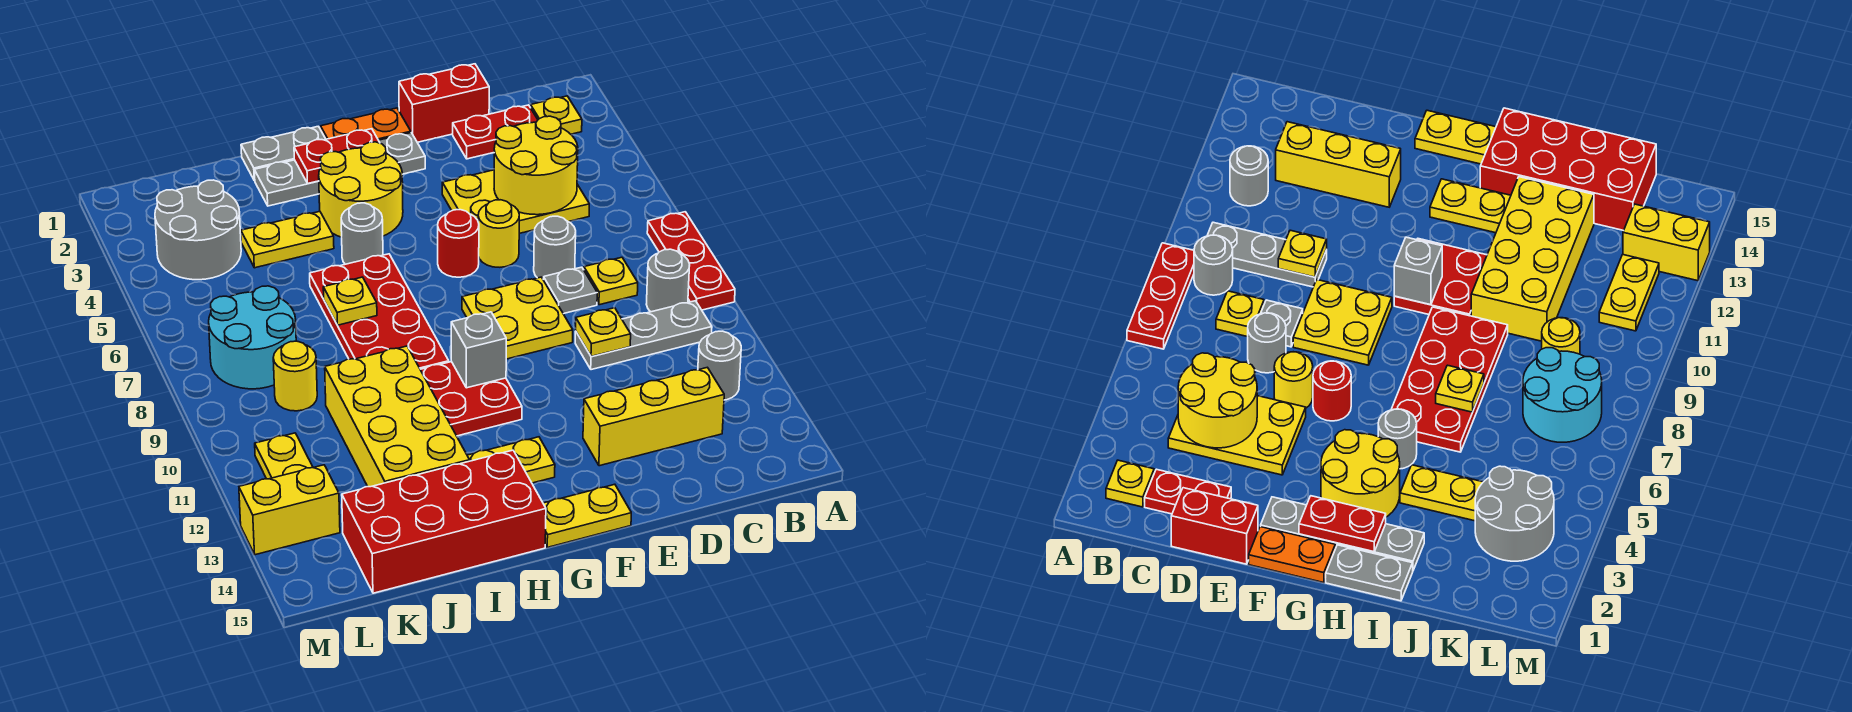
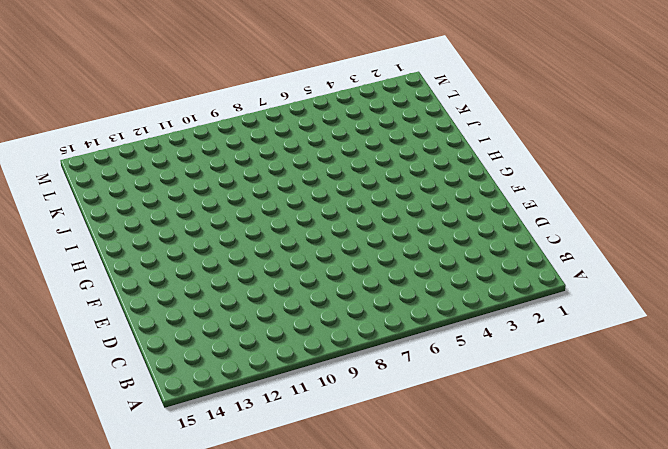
none -> red 1x3 plate [647,212,735,310]
none -> yellow 1x1 plate [531,96,582,134]
none -> grey 1x1 round brick [646,249,690,312]
none -> grey 1x3 plate [575,301,712,370]

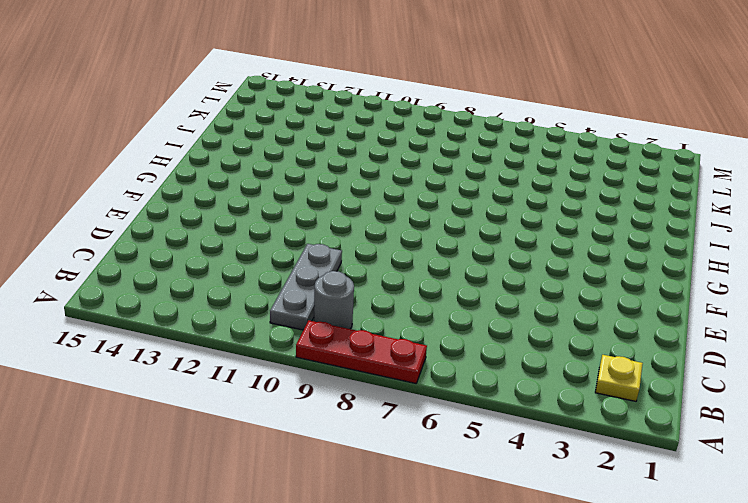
none -> grey 1x1 round brick [698,331,741,400]
none -> red 1x2 plate [453,105,538,159]
none -> yellow 2x3 plate [442,170,589,233]
none -> yellow 1x1 plate [584,257,638,305]

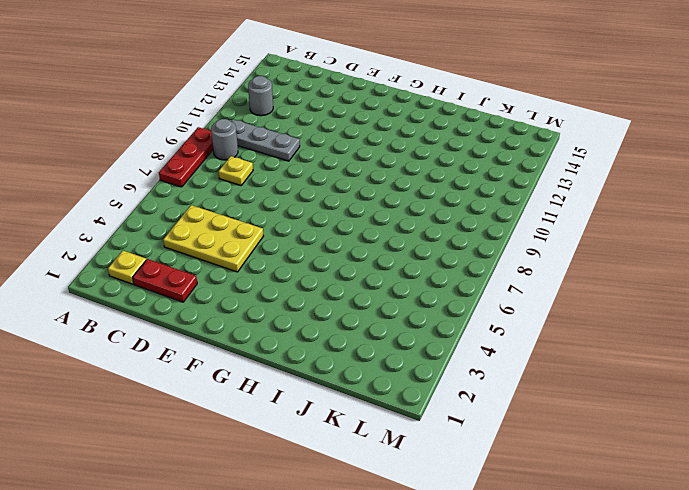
none -> yellow 1x3 brick [583,367,724,466]
none -> red 1x2 brick [399,64,489,142]
none -> grey 1x1 round brick [534,216,576,279]
none -> grey 1x1 plate [543,267,597,314]

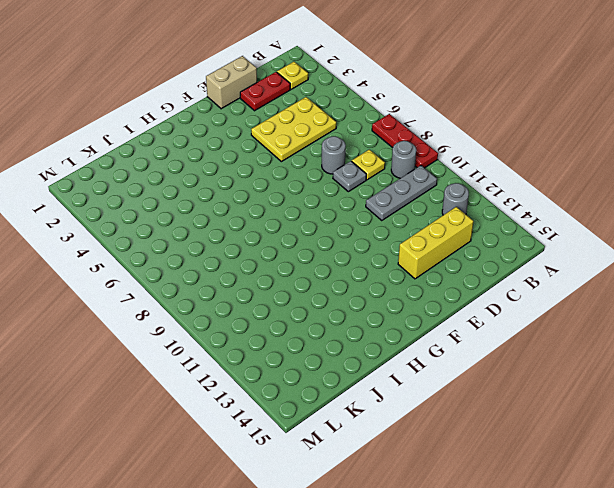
tan 1x2 brick [206,56,257,109] -> red 1x2 brick [399,64,489,142]
none -> yellow 1x1 round brick [478,200,519,267]
none -> yellow 2x2 plate [462,277,573,359]
none -> orange 1x2 plate [321,108,411,140]
none -> grey 1x4 plate [254,133,425,206]

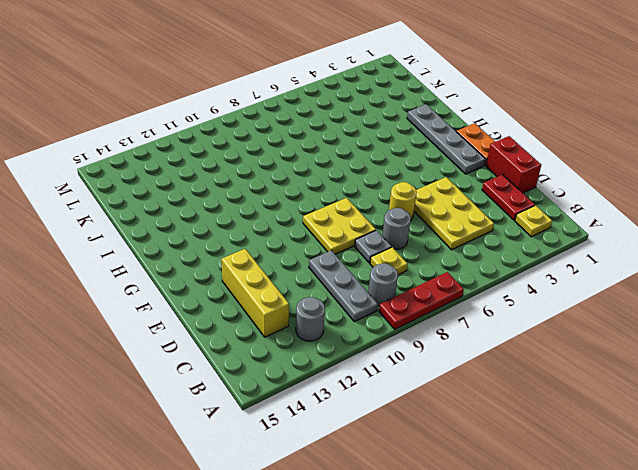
none -> red 1x1 round brick [438,210,479,277]
none -> yellow 1x2 plate [543,484,631,547]
none -> yellow 2x2 round brick [319,142,403,237]
none -> red 2x2 plate [420,362,522,436]

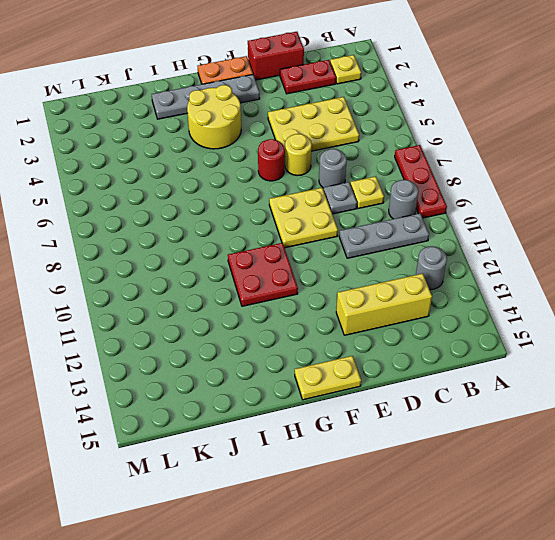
none -> yellow 1x2 plate [467,437,555,483]
none -> grey 1x2 plate [241,126,326,181]
none -> grey 1x1 round brick [341,203,383,264]
none -> red 2x4 plate [310,254,449,369]

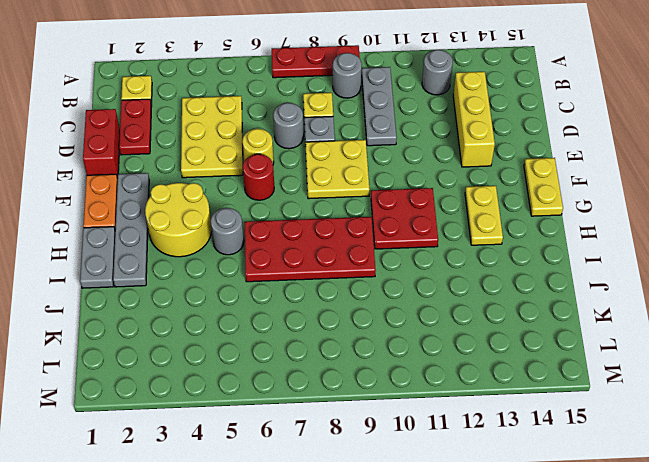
none -> red 2x4 brick [342,450,546,593]
none -> yellow 1x2 plate [241,211,334,268]
none -> yellow 2x4 brick [325,346,470,487]
none -> grey 2x2 round brick [155,180,241,280]

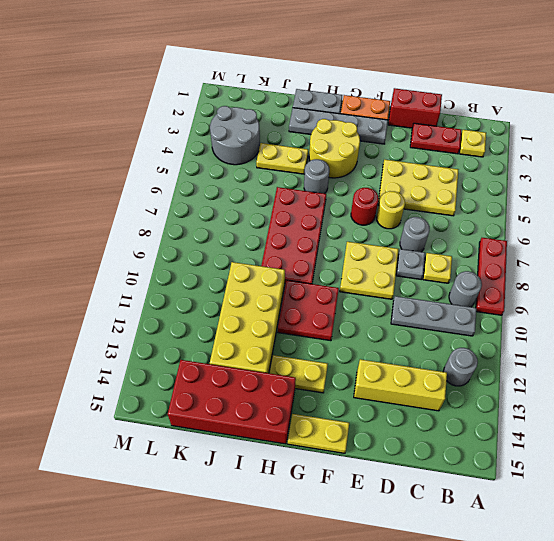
none -> cyan 2x2 round brick [209,286,296,389]
none -> yellow 1x1 round brick [273,341,317,411]
none -> yellow 1x2 plate [255,433,313,479]
none -> yellow 1x2 brick [239,465,340,555]

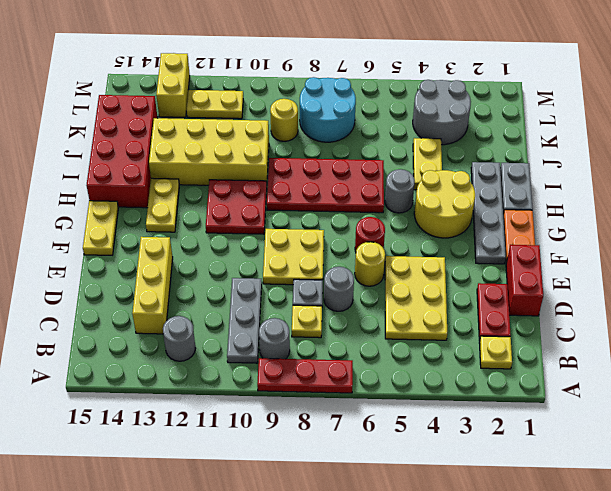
none -> yellow 2x2 round brick [494,116,578,215]
none -> yellow 1x1 plate [576,308,631,356]
none -> red 1x2 plate [294,129,380,183]
none -> grey 1x1 brick [451,312,506,388]

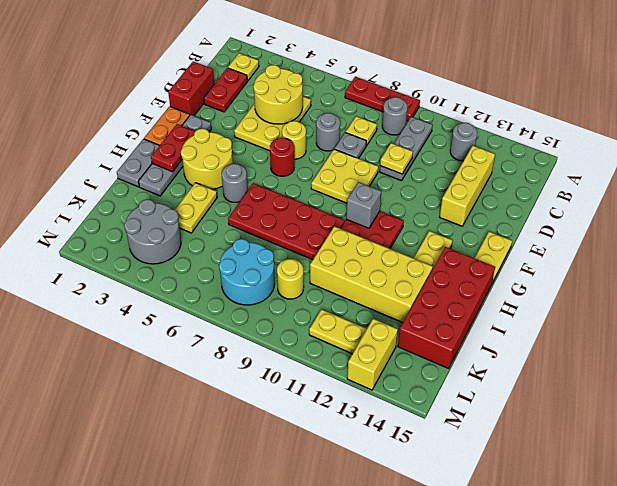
none -> yellow 1x1 plate [323,277,377,325]

